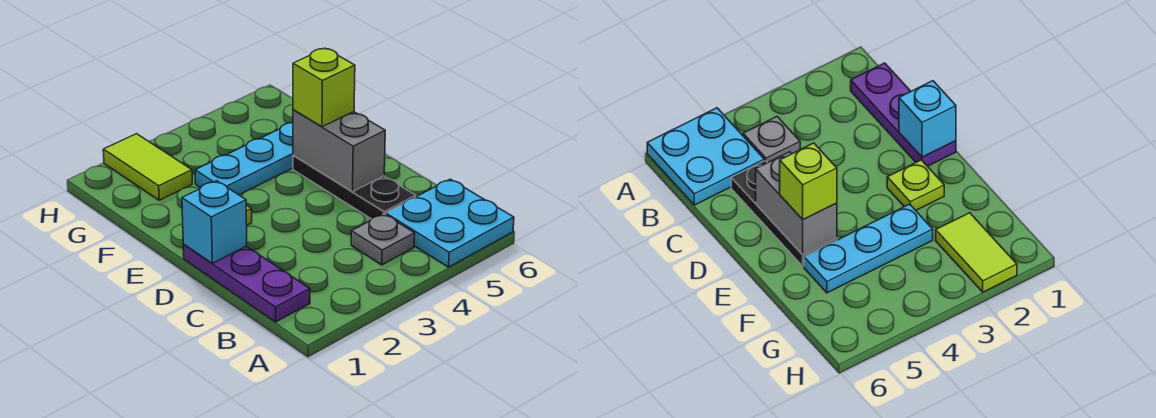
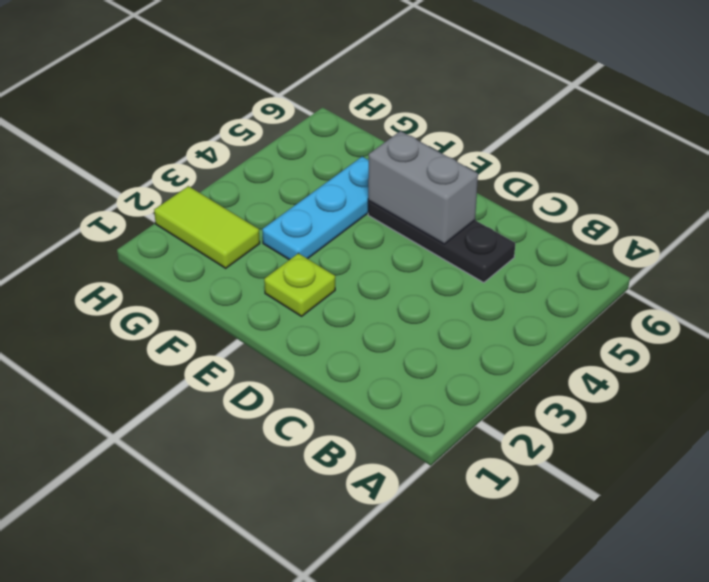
none -> cyan 2x2 plate [386,179,514,267]
none -> purple 1x3 plate [183,245,310,322]

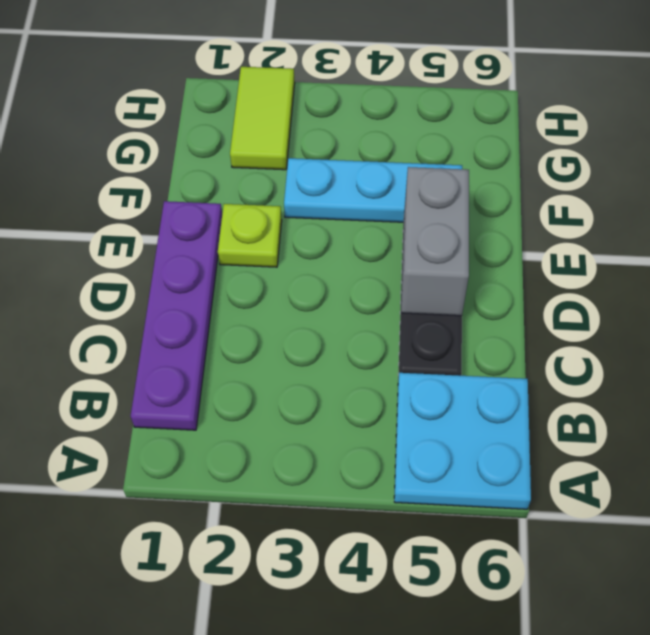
purple 1x4 plate [131,201,222,430] -> purple 1x3 plate [183,245,310,322]
none -> grey 1x1 plate [351,214,415,265]
none -> cyan 1x1 brick [182,181,247,263]

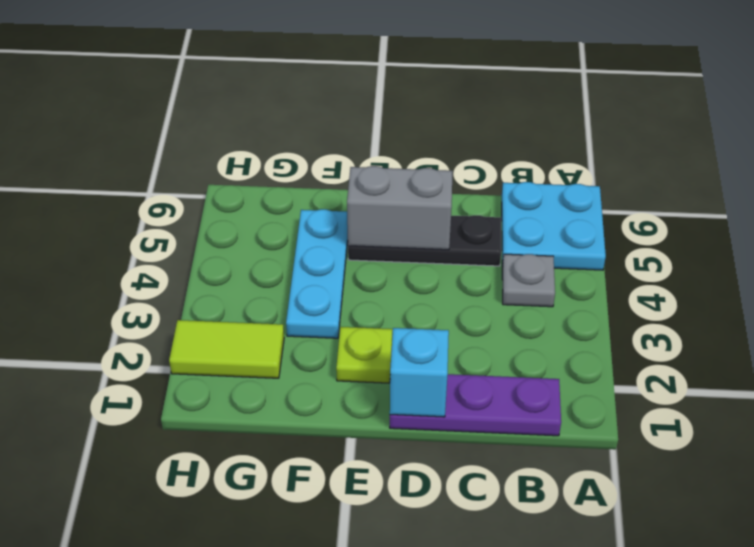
none -> lime 1x1 brick [293,48,355,127]

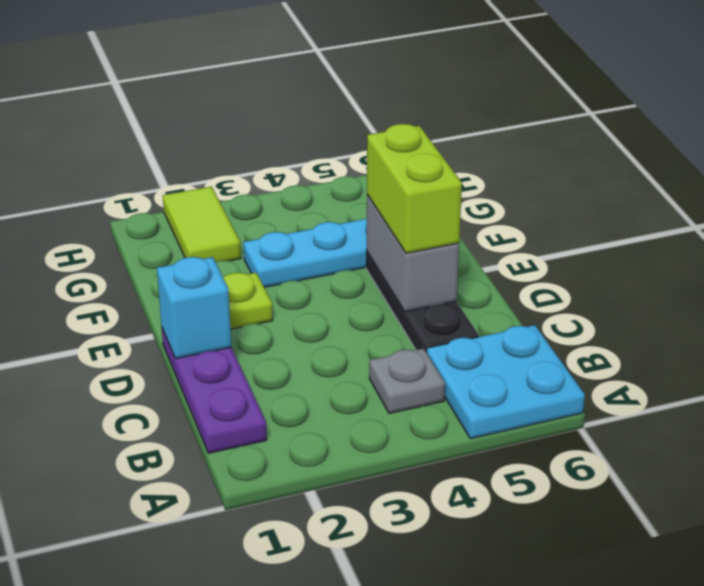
lime 1x2 brick [367,124,462,253] -> lime 1x1 brick [293,48,355,127]

